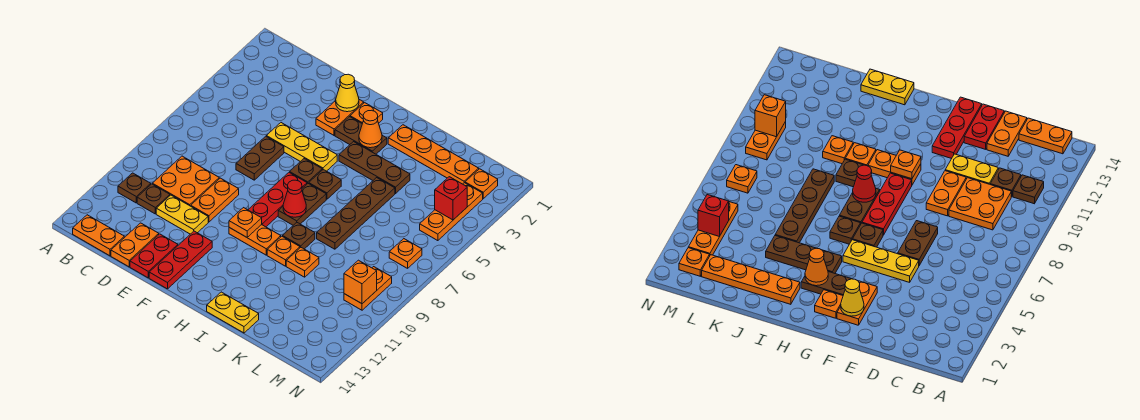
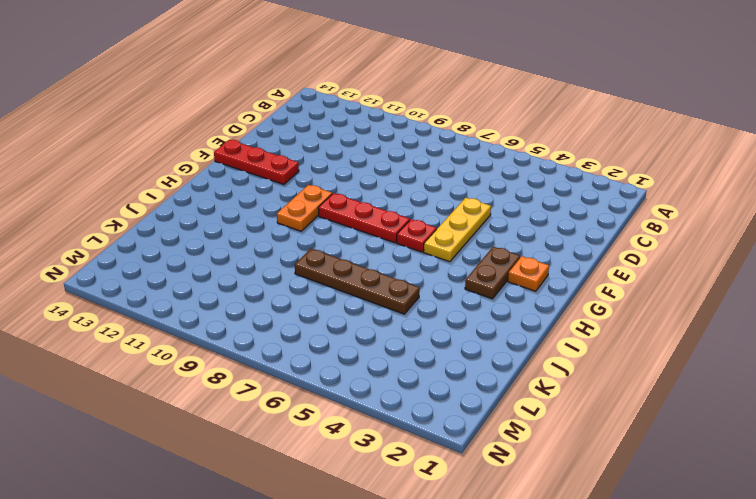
red 1x1 plate [397,219,437,252] -> brown 1x1 plate [290,159,322,184]
none -> brown 1x1 plate [118,173,151,203]
none -> orange 1x2 plate [73,215,124,256]
none -> orange 2x2 plate [152,156,219,206]
none -> brown 1x1 plate [137,184,170,214]

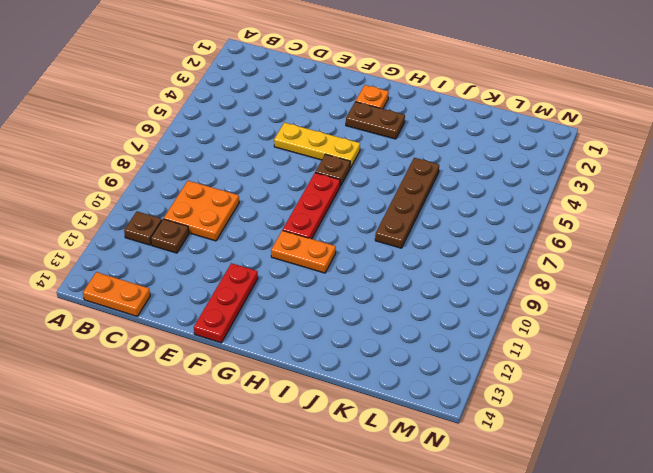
none -> yellow 1x2 plate [156,195,208,234]
none -> orange 1x2 plate [111,223,159,267]
none -> brown 1x2 plate [236,136,284,180]
none -> orange 1x2 plate [191,178,239,222]

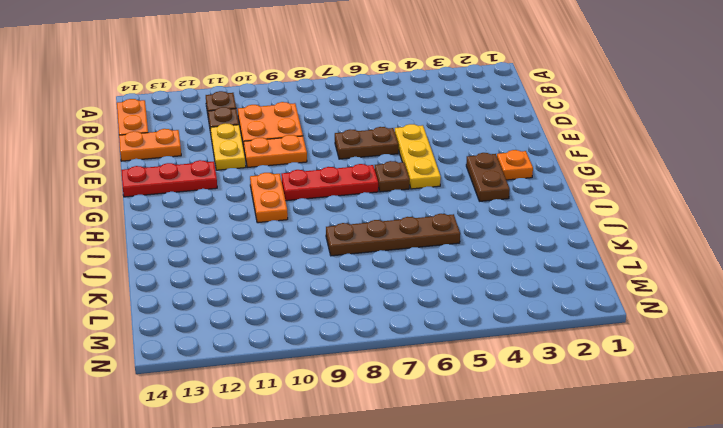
none -> red 1x2 plate [130,234,178,278]
none -> orange 1x2 plate [316,100,364,135]
none -> brown 1x3 plate [339,142,410,194]
none -> brown 1x1 plate [309,169,341,199]

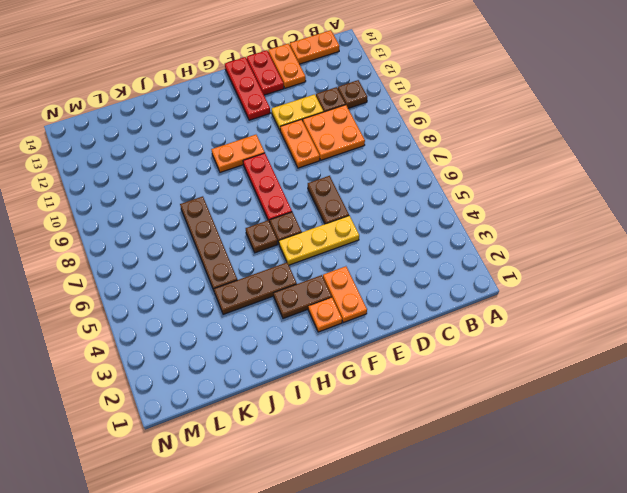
none -> brown 1x2 plate [278,183,326,225]
none -> orange 1x4 plate [388,125,479,184]
none -> brown 1x1 plate [282,223,315,249]
none -> orange 1x1 plate [267,236,300,266]

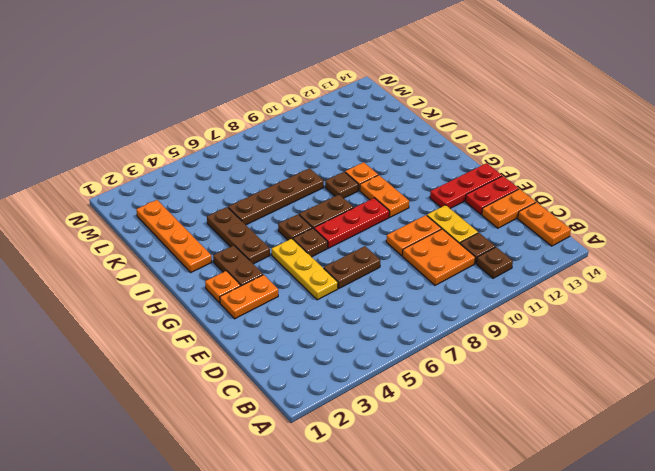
none -> yellow 1x2 plate [207,292,259,333]
none -> orange 1x1 plate [286,248,319,277]
none -> orange 1x1 plate [465,169,498,199]
none -> orange 1x3 plate [420,183,483,241]

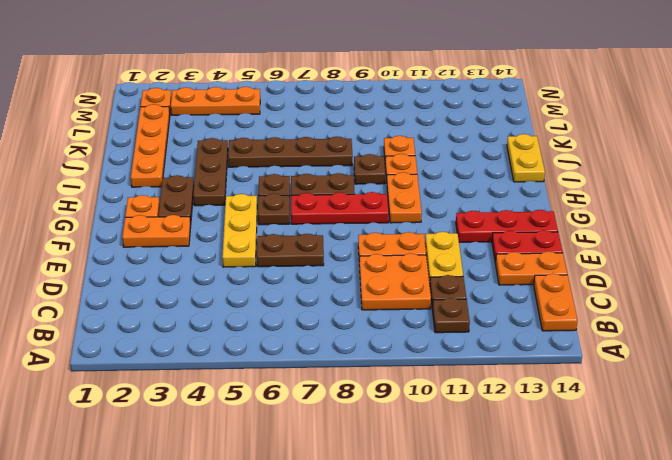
none -> orange 1x1 plate [389,239,422,268]
none -> orange 1x2 plate [344,267,392,310]
none -> yellow 1x1 cone [336,74,359,112]
none -> orange 1x1 plate [229,208,262,237]

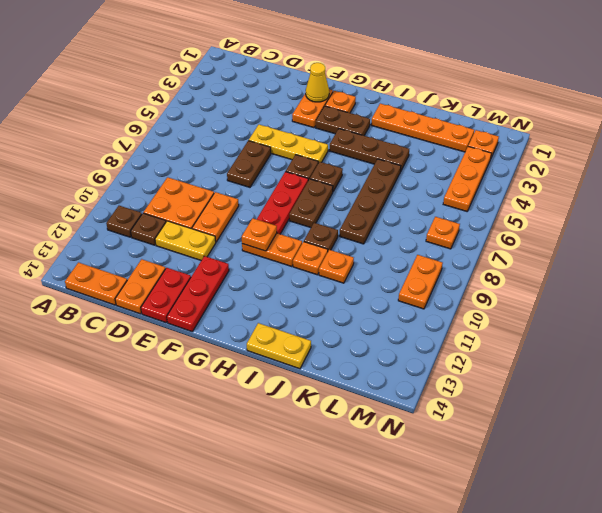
none -> orange 1x1 cone [359,110,382,148]
none -> red 1x1 cone [283,180,306,217]
none -> red 1x1 brick [435,177,467,220]
none -> orange 1x1 brick [344,260,377,304]

